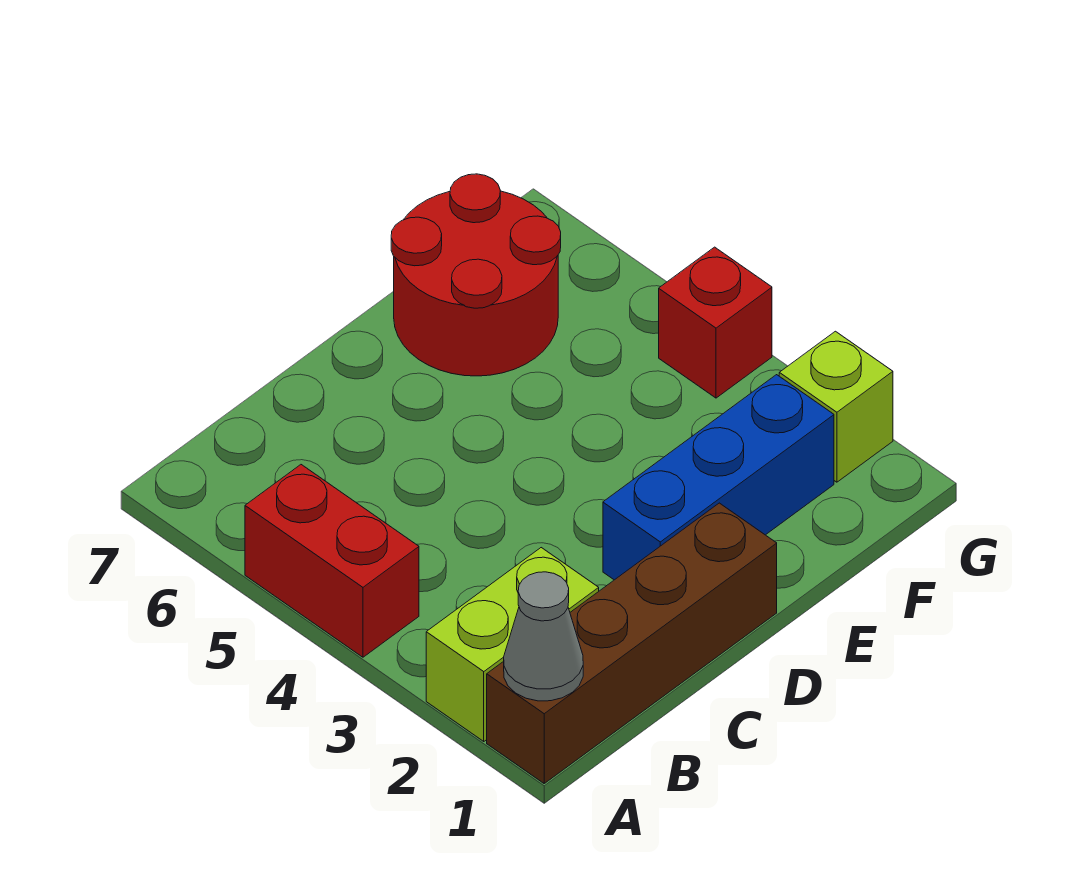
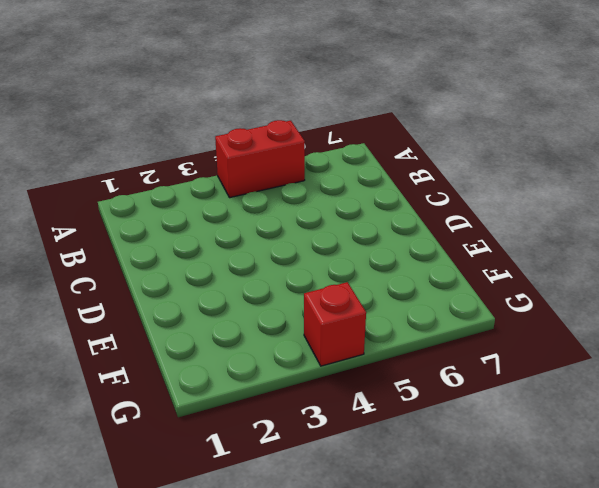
none -> brown 1x4 brick [487,503,777,783]
none -> lime 1x2 brick [426,548,599,741]

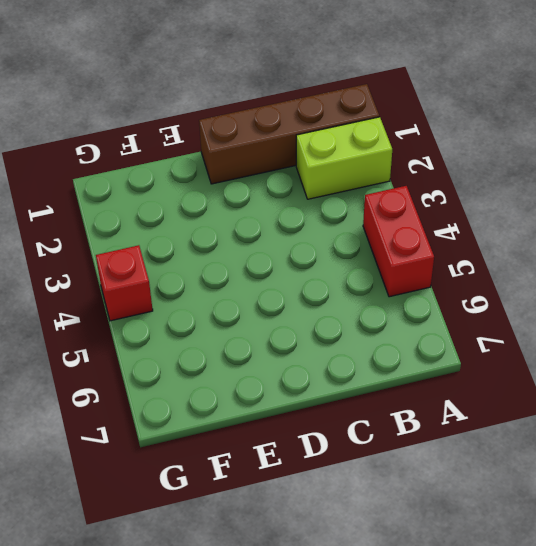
none -> blue 1x3 brick [603,375,834,580]
none -> red 2x2 round brick [391,174,561,376]

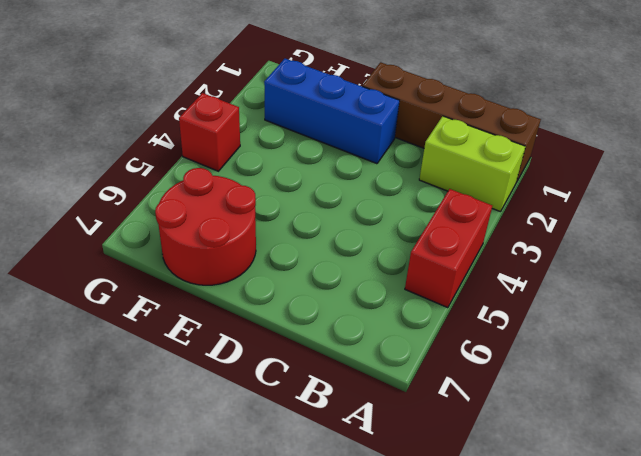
none -> lime 1x1 brick [779,331,893,482]
none -> grey 1x1 cone [504,572,583,701]

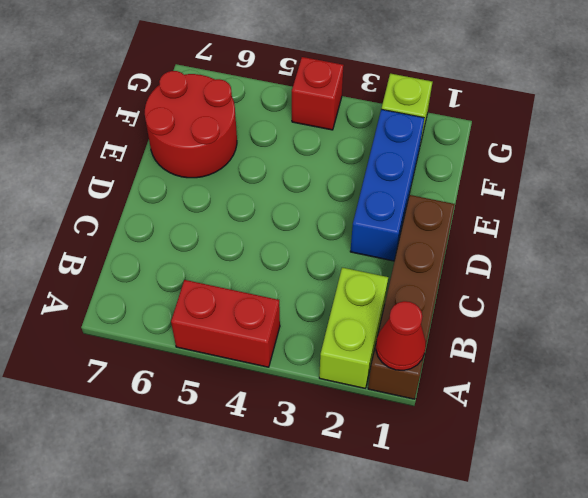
red 1x1 cone [376,301,426,370] -> grey 1x1 cone [504,572,583,701]

